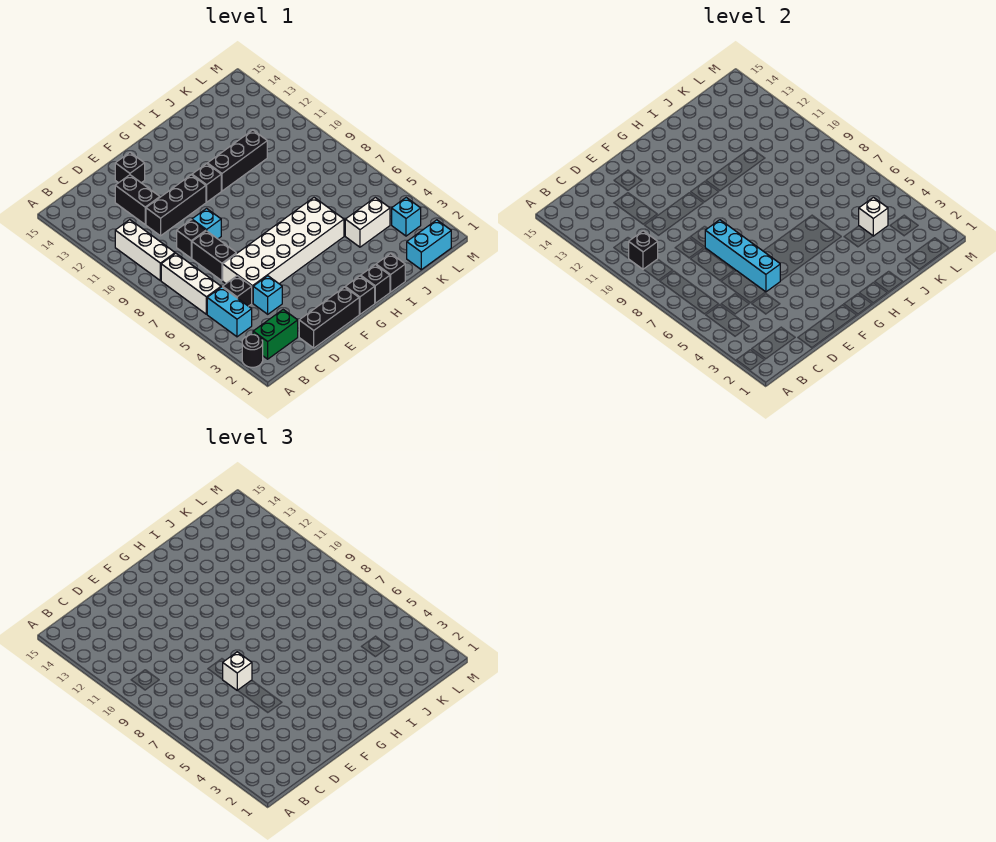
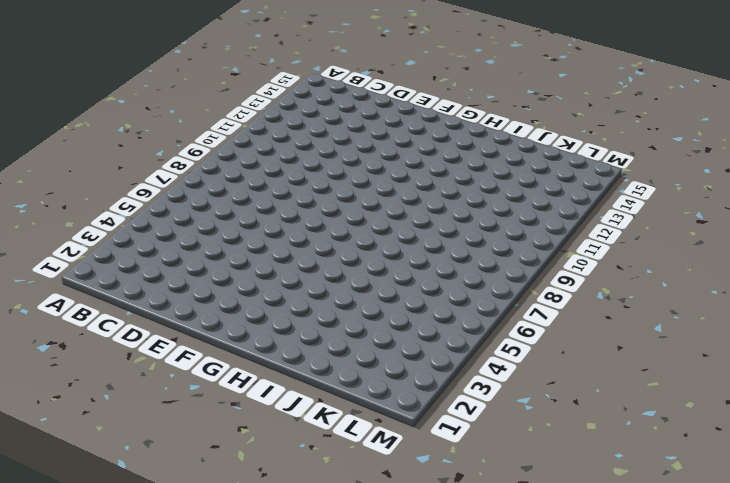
none -> black 1x1 round brick [242,335,263,367]
none -> green 1x2 brick [253,310,298,359]
none -> cyan 1x2 brick [207,287,252,337]

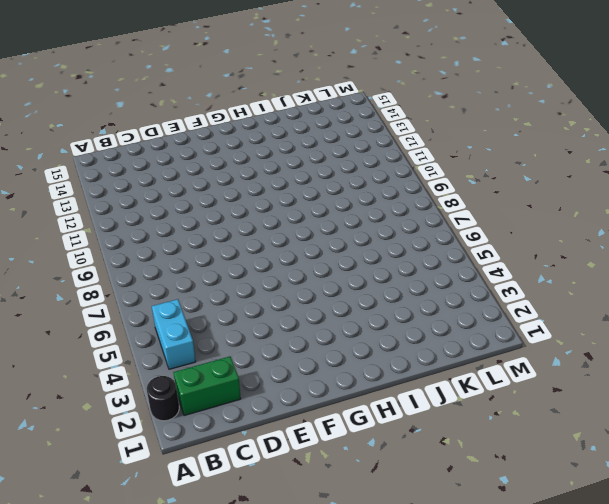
none -> white 1x3 brick [161,253,221,314]
none -> white 1x3 brick [115,220,175,281]
none -> black 1x1 brick [223,276,252,306]

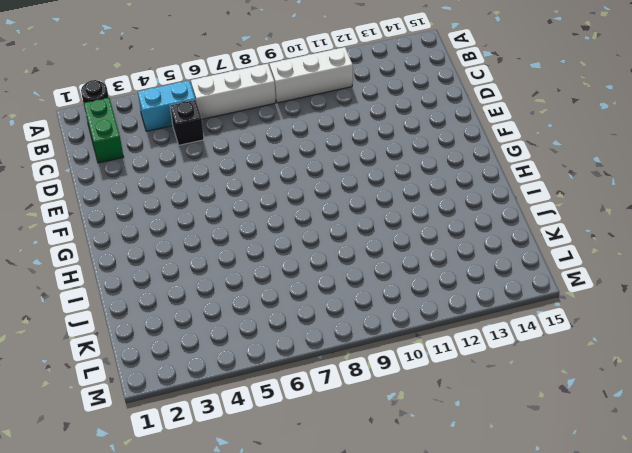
none -> black 1x3 brick [299,287,359,348]
none -> cyan 1x1 brick [253,276,282,314]
none -> white 2x6 brick [223,198,344,303]

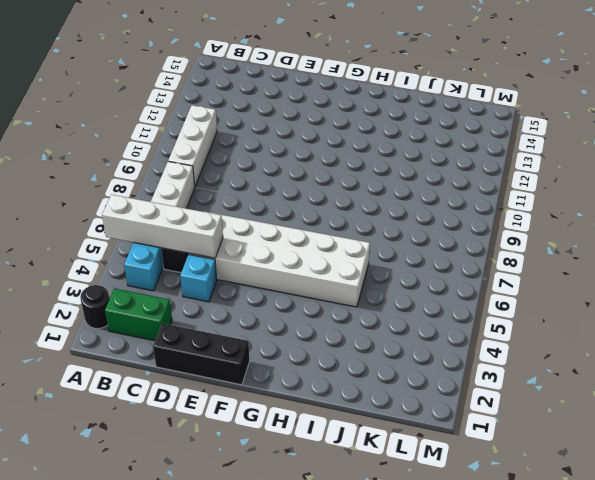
white 1x4 brick [102,194,223,258] -> none
none -> black 1x2 brick [192,231,236,281]
none -> black 1x1 brick [177,220,206,258]
none -> black 1x3 brick [146,175,206,236]

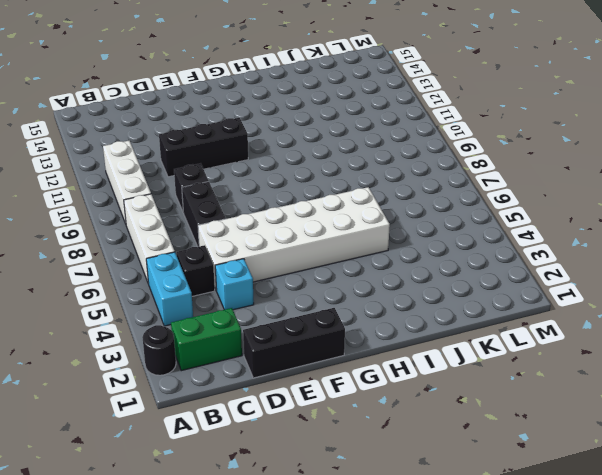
none -> black 1x2 brick [115,175,160,224]
none -> cyan 1x1 brick [192,208,221,239]
none -> black 1x1 brick [115,153,145,183]

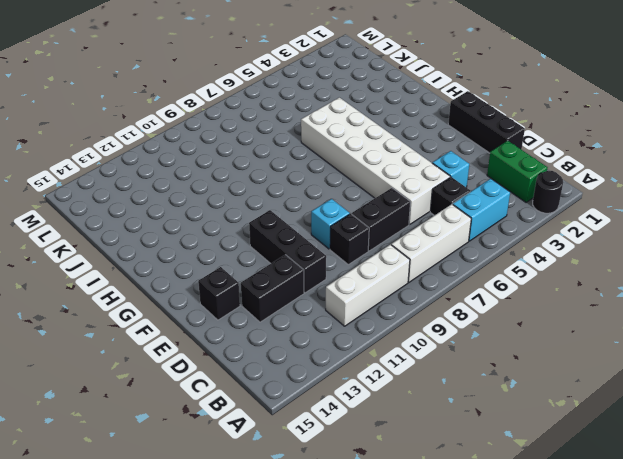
none -> black 1x1 brick [345,276,375,314]
none -> black 1x1 brick [192,164,221,202]
none -> black 1x1 brick [361,265,390,303]

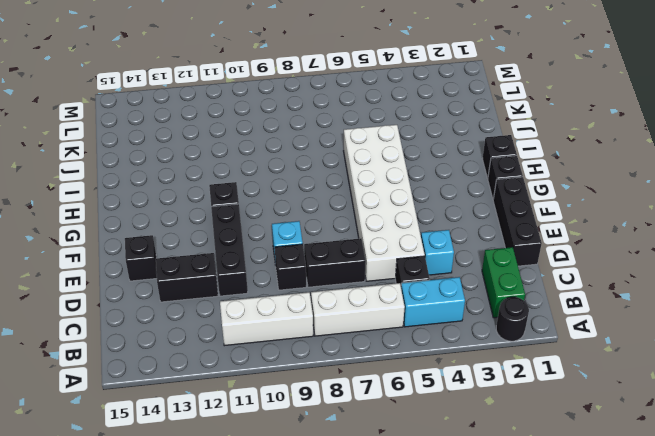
none -> black 1x3 brick [207,130,267,191]
none -> black 1x1 brick [376,253,405,292]
none -> white 1x2 brick [345,197,390,247]

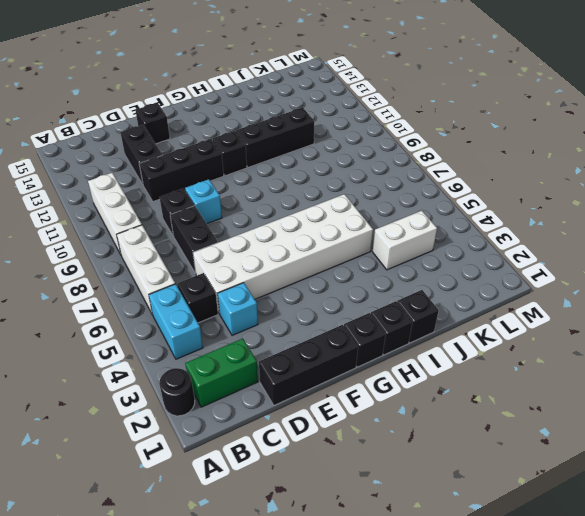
none -> cyan 1x2 brick [407,220,451,270]
none -> cyan 1x1 brick [392,198,421,236]
none -> black 1x1 brick [628,231,658,269]

